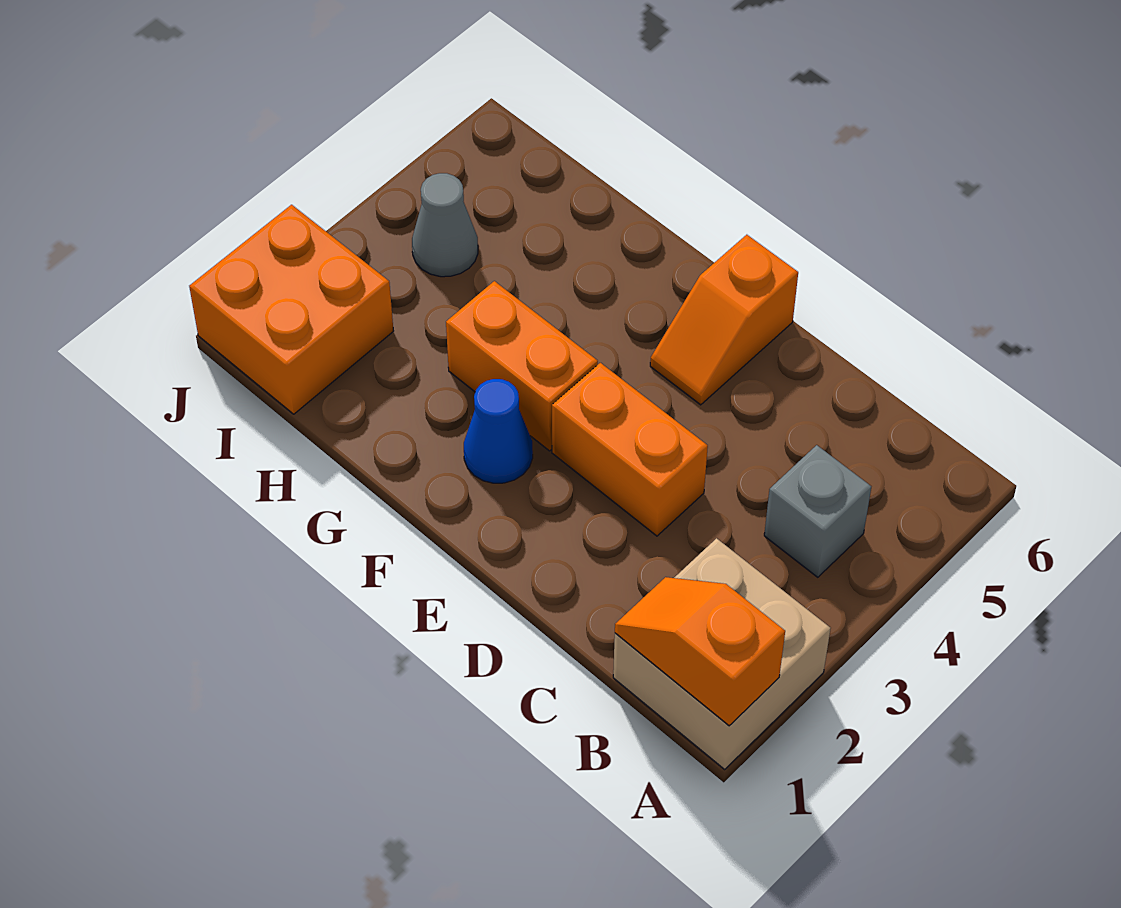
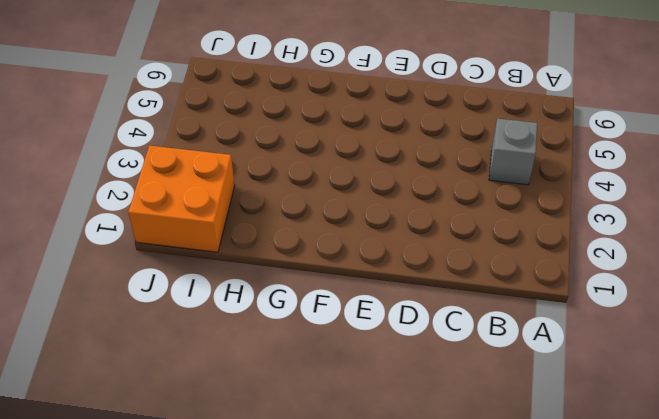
none -> tan 2x2 brick [613,538,831,769]
none -> orange 1x2 brick [552,363,708,536]

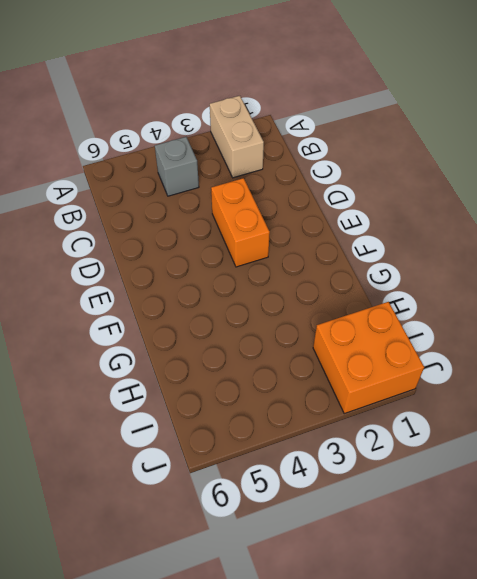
tan 1x2 brick [210,96,264,178] -> tan 2x2 brick [613,538,831,769]
none -> orange 1x2 slope [650,235,798,405]
none -> blue 1x1 cone [464,379,533,483]

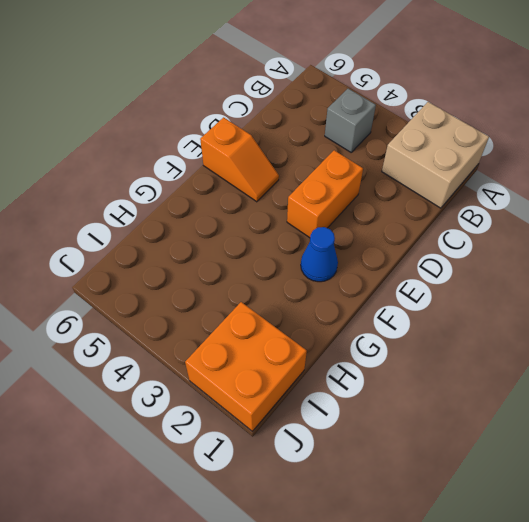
none -> orange 1x2 brick [446,281,598,451]
none -> grey 1x1 cone [412,173,478,277]

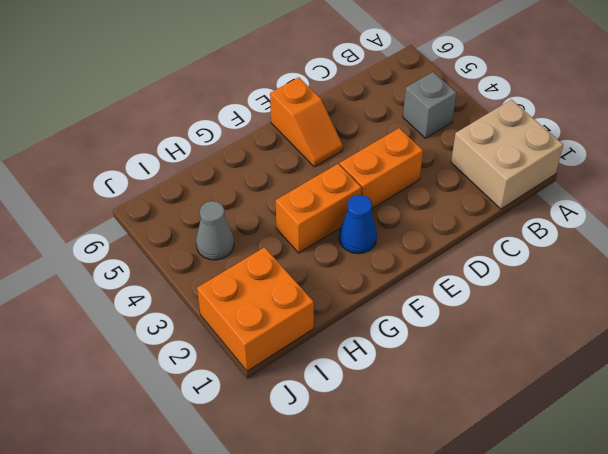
none -> orange 1x2 slope [615,577,785,726]

